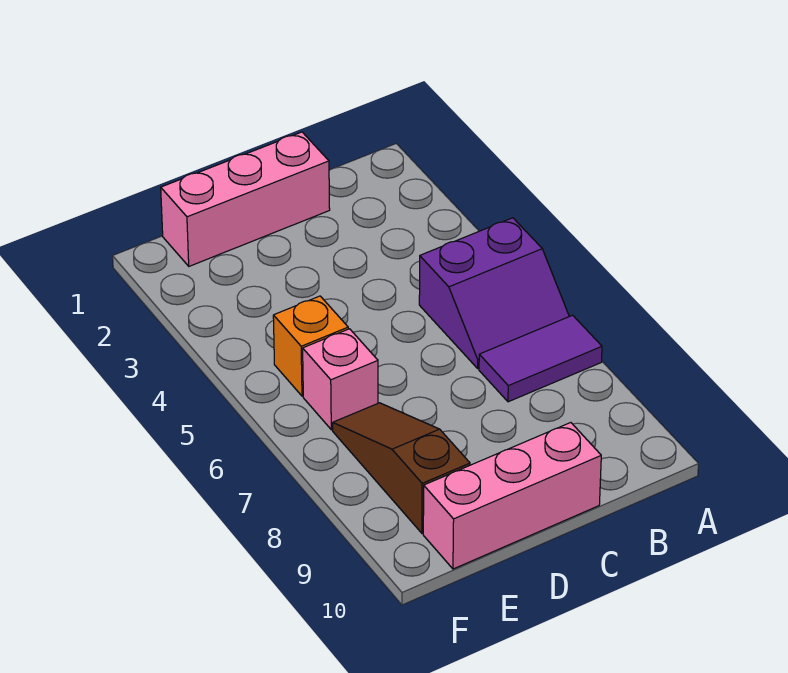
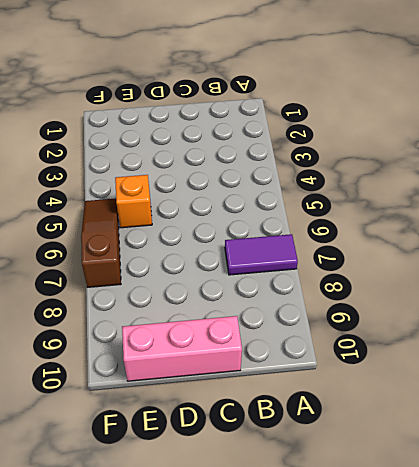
brown 1x3 slope [81,198,121,287] -> brown 1x3 slope moved to [333,403,470,533]
none -> purple 2x2 slope [419,218,569,368]
none -> pink 1x3 brick [161,132,330,266]

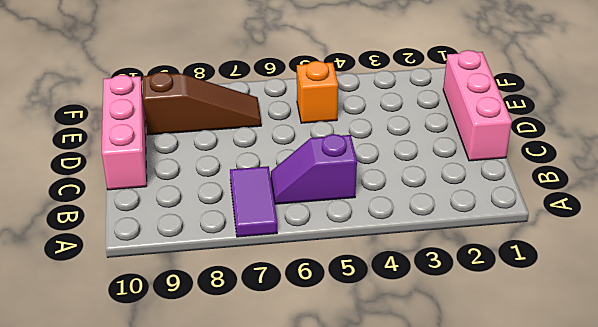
purple 1x2 slope [271,134,357,204] -> purple 2x2 slope [419,218,569,368]
none -> pink 1x1 brick [303,329,378,430]

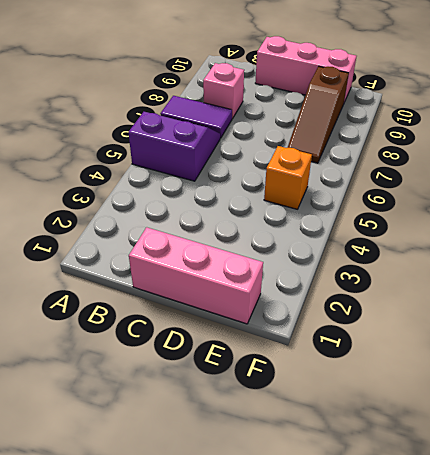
pink 1x1 brick [203,63,244,119] -> pink 1x1 brick moved to [303,329,378,430]

